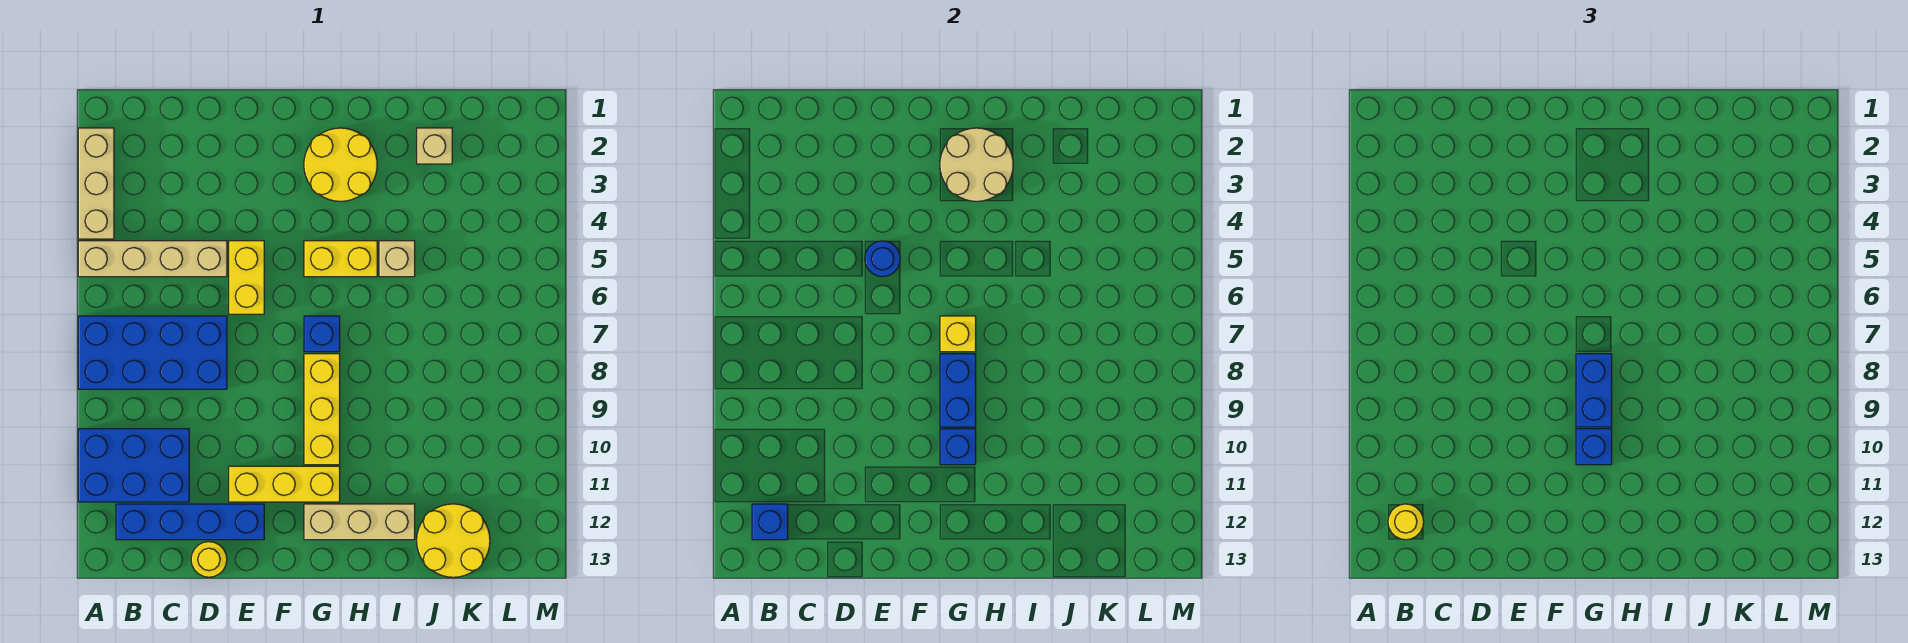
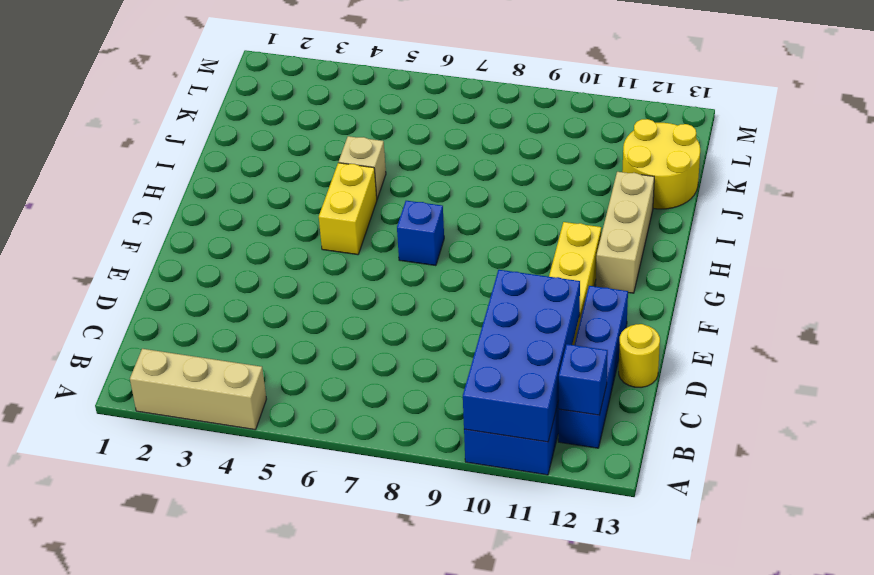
blue 2x4 brick [463,270,580,442] -> blue 2x4 brick moved to [78,316,227,389]
none -> tan 1x4 brick [78,241,227,277]
none -> yellow 1x2 brick [229,241,264,314]
none -> yellow 2x2 round brick [304,128,377,201]

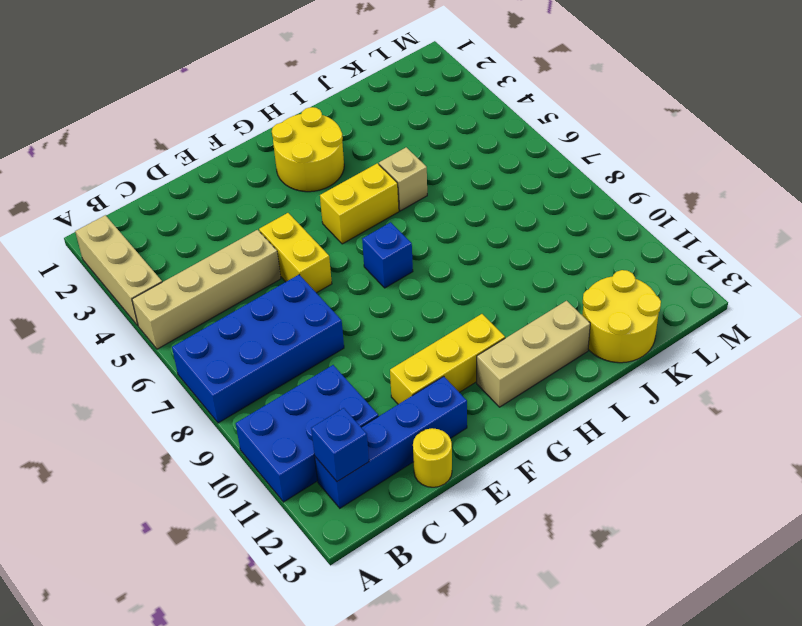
none -> yellow 1x3 brick [304,354,340,465]
none -> tan 1x1 brick [417,128,452,164]
none -> blue 1x1 round brick [865,241,900,277]

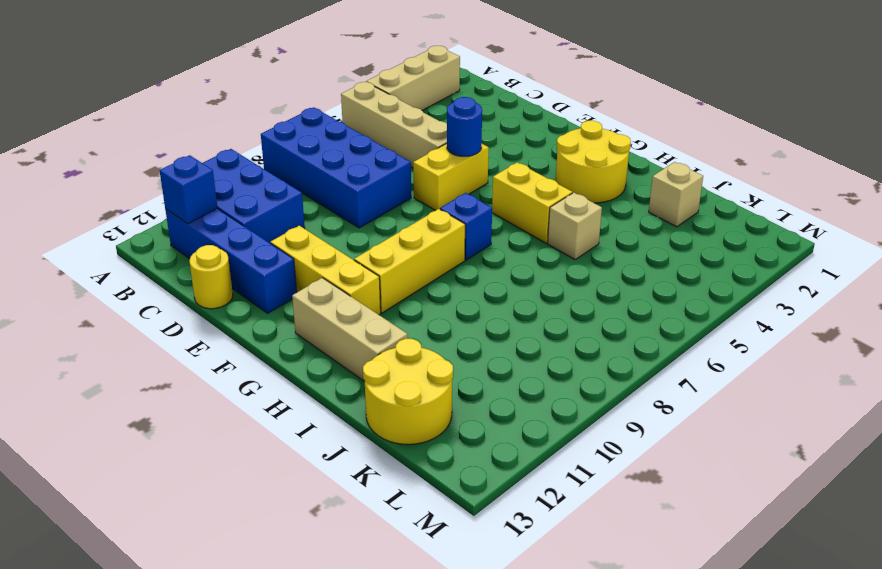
none -> tan 2x2 round brick [940,128,1013,201]
none -> yellow 1x1 brick [940,316,976,352]
none -> blue 1x2 brick [940,354,976,427]

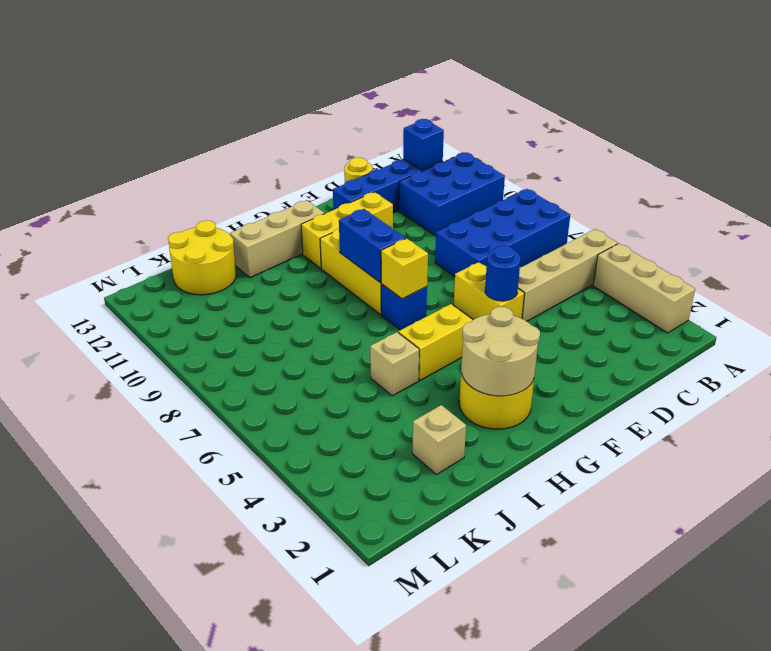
none -> blue 1x1 brick [940,429,976,465]
none -> yellow 1x1 round brick [1388,504,1424,540]
none -> blue 1x2 brick [1576,354,1612,427]

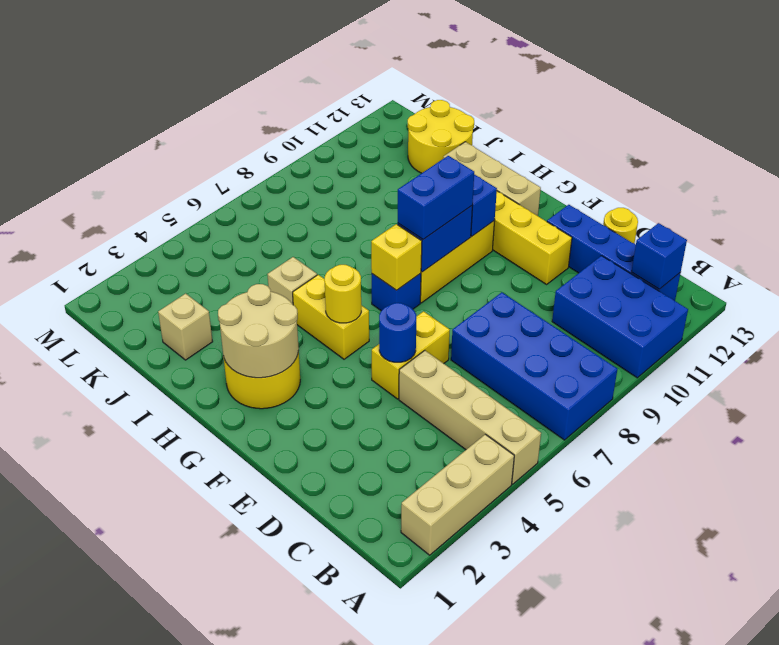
yellow 1x1 round brick [325,265,361,323] -> yellow 1x1 round brick moved to [1388,504,1424,540]
none -> blue 1x1 brick [1576,429,1612,465]

